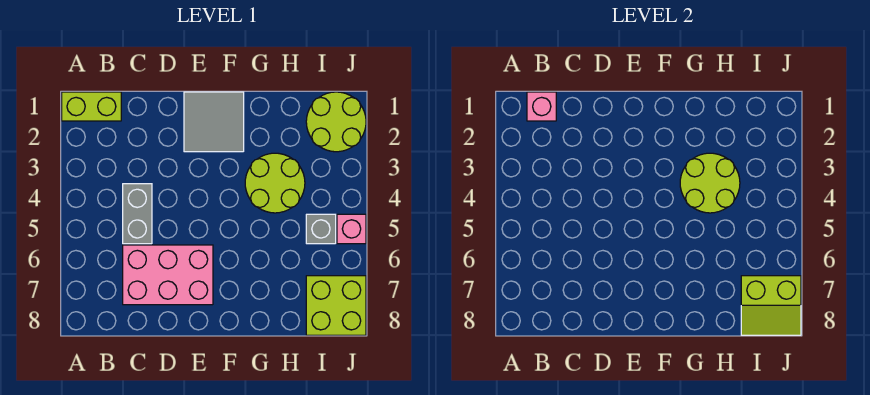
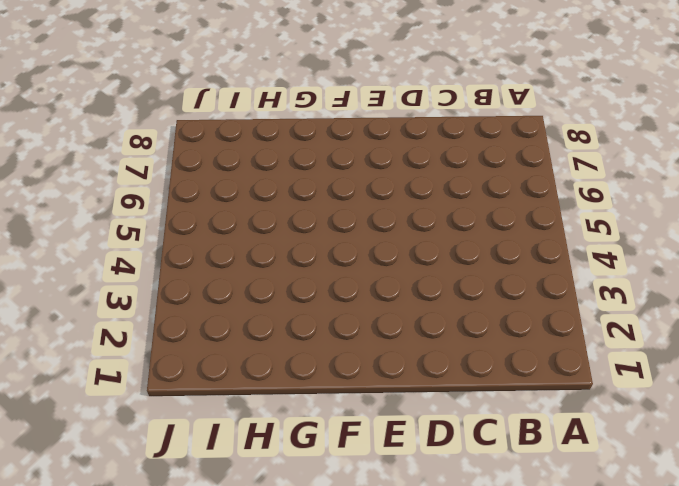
none -> lime 1x2 brick [62,92,121,121]
none -> grey 1x2 brick [123,184,152,244]
none -> pink 2x3 brick [123,245,213,305]

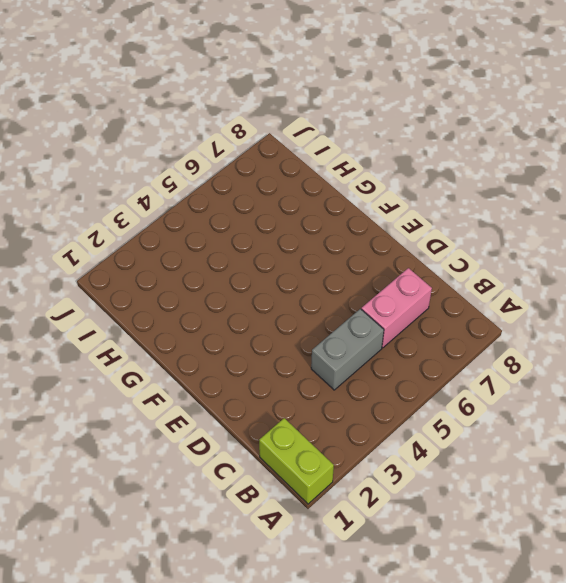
pink 1x2 brick [361,268,432,348] -> pink 2x3 brick [123,245,213,305]
none -> grey 2x2 tile [184,92,244,152]
none -> lime 2x2 round brick [245,153,305,213]
none -> lime 2x2 round brick [306,92,366,152]

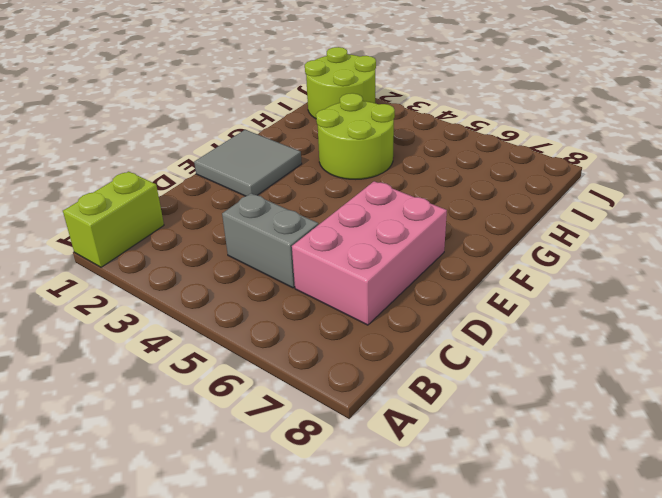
none -> grey 1x1 brick [306,214,336,244]
none -> lime 2x2 brick [306,276,366,335]
none -> pink 1x1 brick [337,214,366,244]

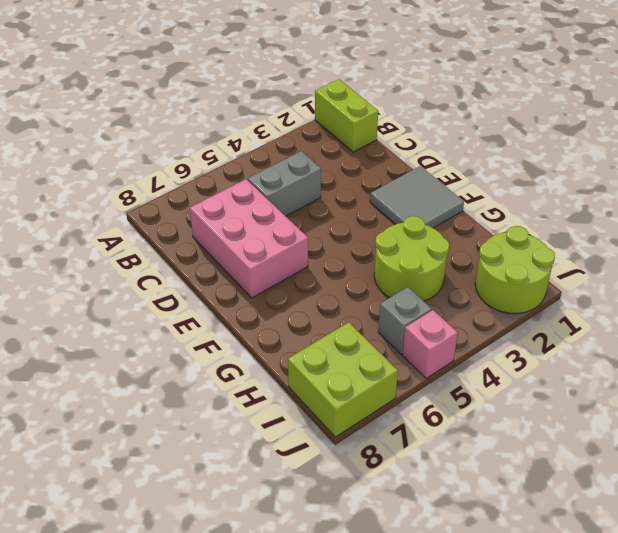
none -> pink 1x1 brick [527,92,556,121]
none -> lime 2x2 round brick [680,153,740,213]
none -> lime 2x2 slope [741,276,801,335]

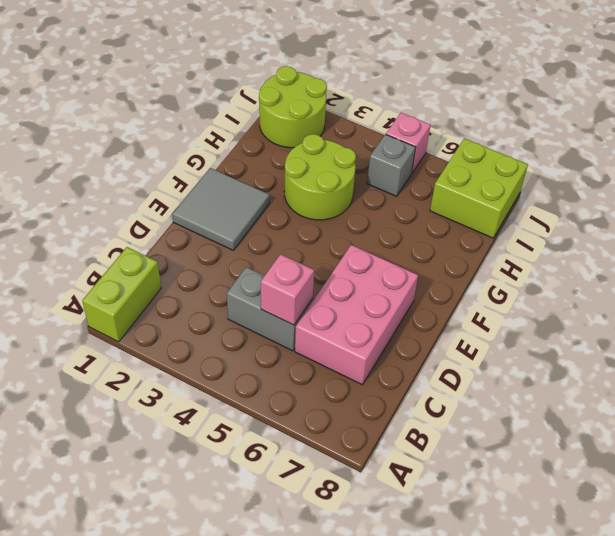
pink 1x1 brick [261,254,314,325] -> pink 1x1 brick moved to [527,92,556,121]
none -> lime 2x2 round brick [680,153,740,213]
none -> lime 2x2 slope [741,276,801,335]

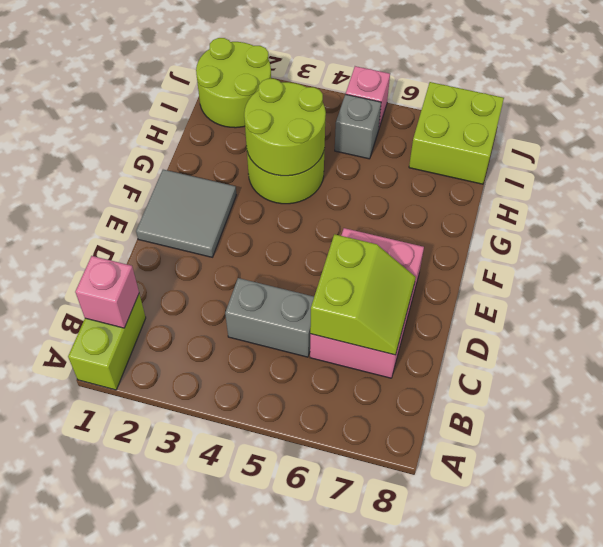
lime 2x2 slope [310,234,416,355] -> lime 2x2 slope moved to [741,276,801,335]

